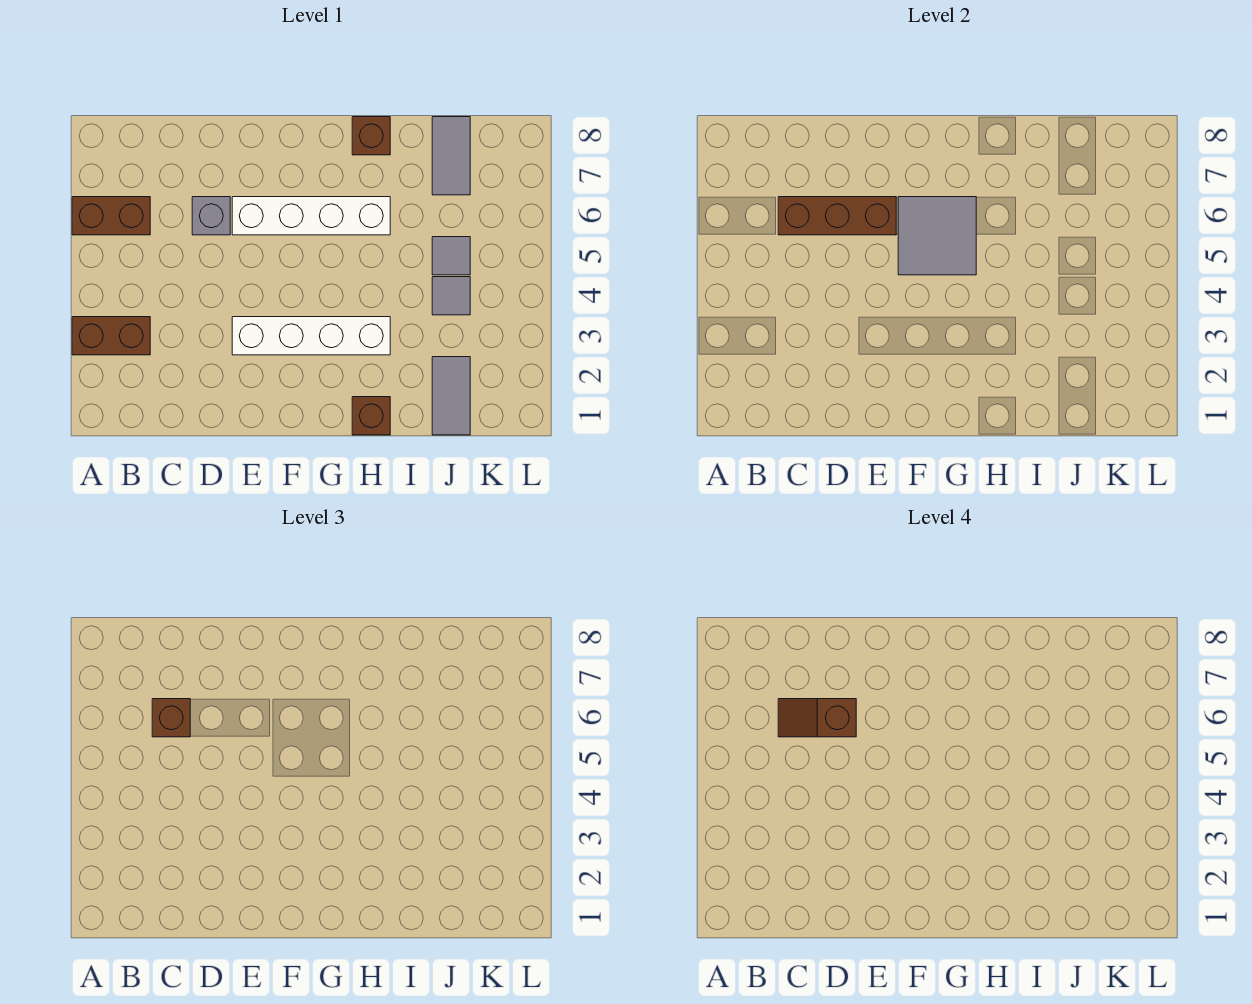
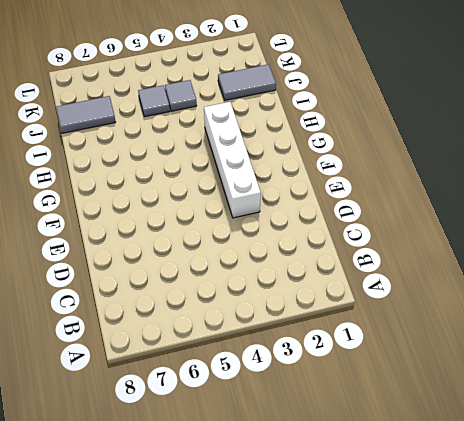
none -> brown 1x2 brick [72,317,150,355]
none -> brown 1x2 brick [72,197,150,235]
none -> grey 1x1 brick [192,197,230,235]

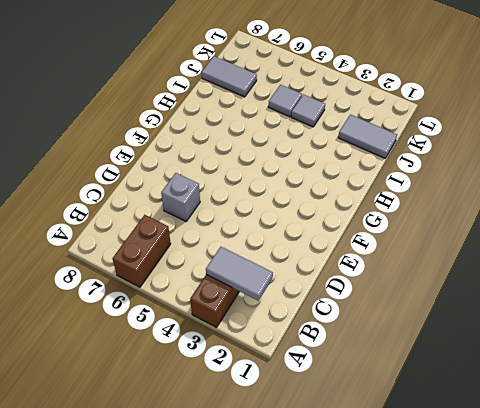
grey 1x2 tile [206,247,273,301] -> none
none -> white 1x4 brick [232,317,390,355]
none -> white 1x4 brick [232,197,390,235]
none -> brown 1x1 brick [352,397,390,435]

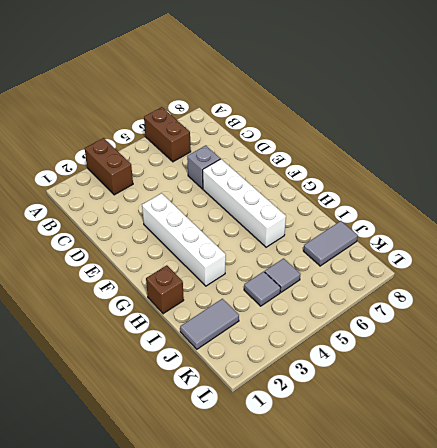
none -> brown 1x1 brick [352,117,390,155]
none -> brown 1x3 brick [778,197,896,235]
none -> grey 2x2 tile [898,197,976,275]

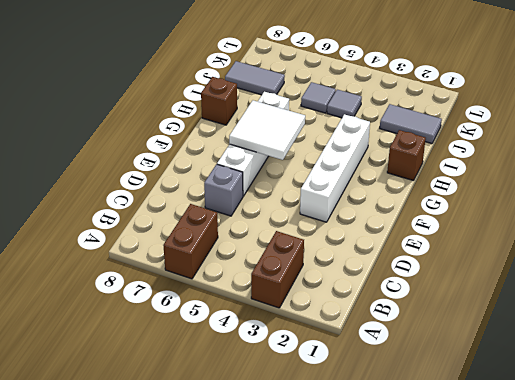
white 2x2 tile [229,100,305,160] -> grey 2x2 tile [898,197,976,275]
none -> brown 1x3 brick [778,197,896,235]
none -> brown 1x1 brick [152,699,190,737]
none -> brown 1x2 slope [778,699,856,737]

